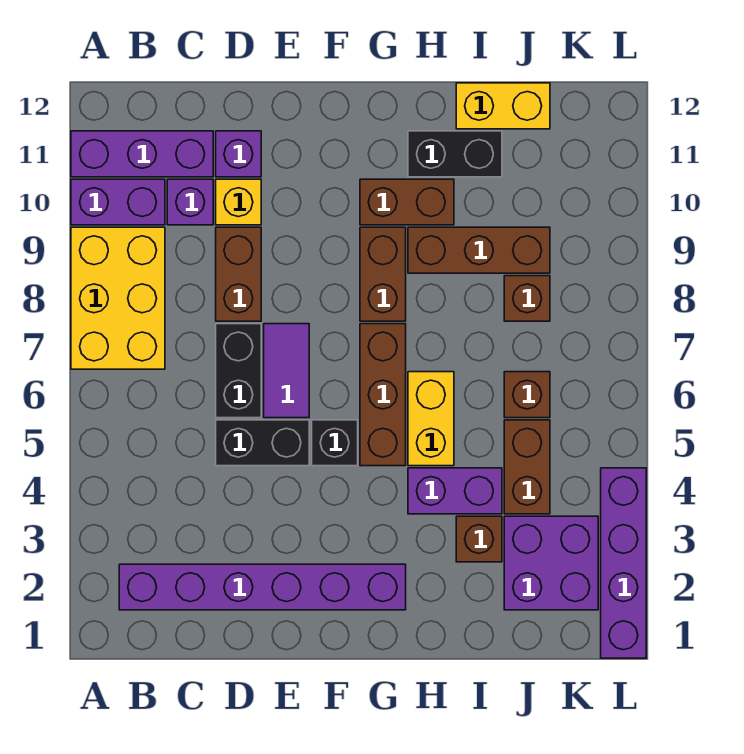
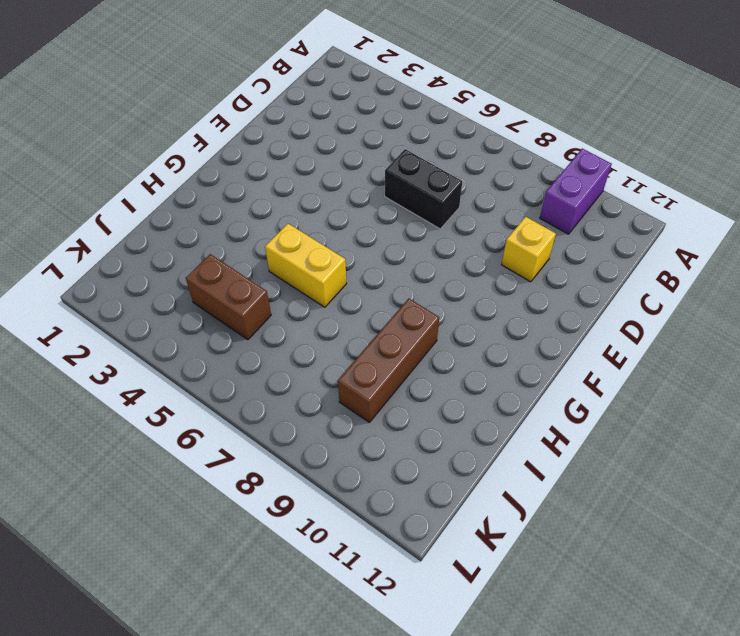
none -> yellow 2x3 brick [71,227,165,369]
none -> purple 1x3 brick [71,131,213,177]
none -> purple 1x6 brick [119,564,406,610]

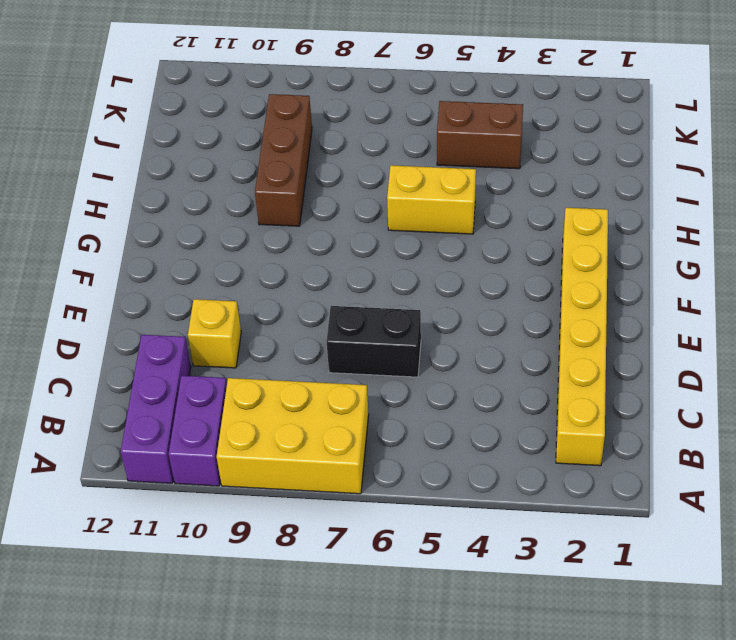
yellow 1x6 brick [556,208,608,466] -> purple 1x6 brick [119,564,406,610]
none -> purple 1x1 brick [167,179,213,225]
none -> black 1x2 brick [216,420,309,466]
none -> brown 1x2 brick [216,227,261,321]

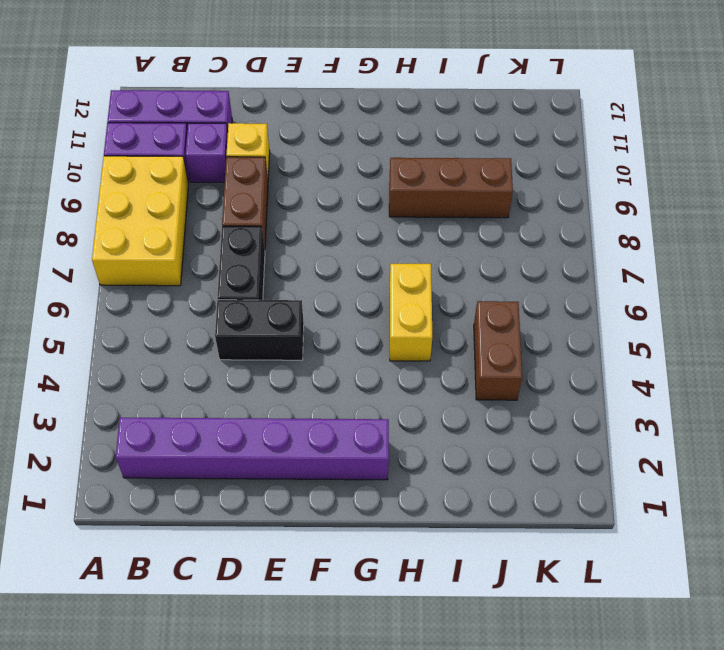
none -> purple 1x1 brick [216,131,261,177]
none -> purple 1x2 tile [264,324,309,418]
none -> black 1x1 brick [312,420,358,466]

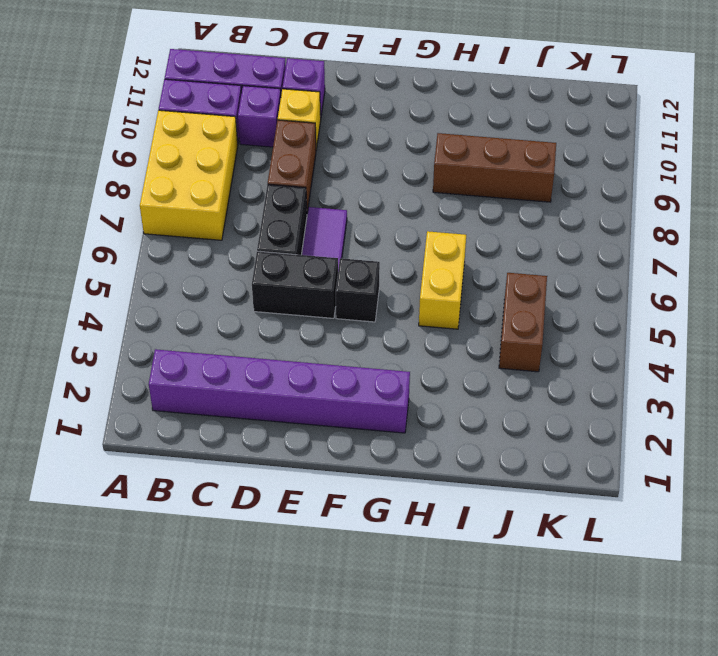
none -> brown 1x3 brick [360,324,406,466]
none -> brown 1x2 brick [360,227,406,321]
none -> brown 1x2 brick [360,179,454,225]

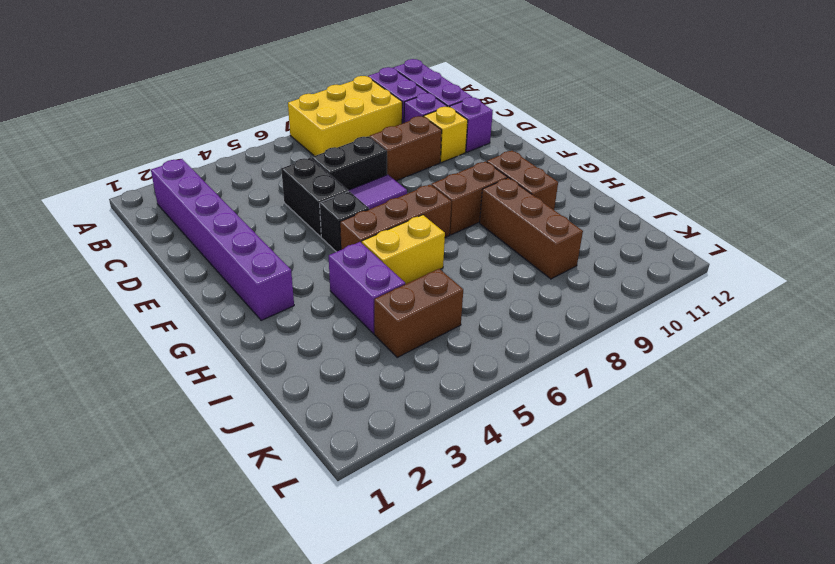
none -> black 1x2 brick [408,131,502,177]
none -> brown 1x1 brick [456,516,502,562]
none -> yellow 1x2 brick [456,83,550,129]

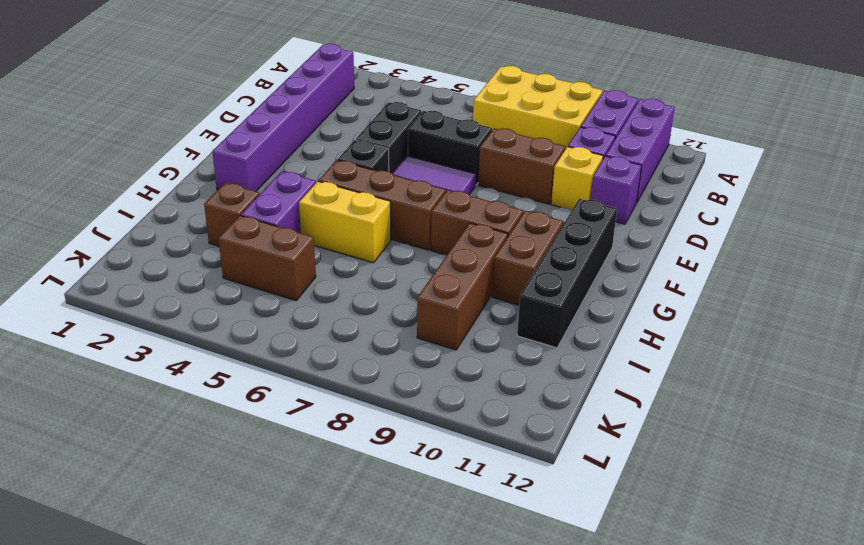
black 1x4 brick [517,199,617,348] -> black 1x2 brick [408,131,502,177]
none -> yellow 1x2 brick [456,83,550,129]
none -> purple 2x2 brick [504,516,598,610]
none -> brown 1x1 brick [504,372,550,418]

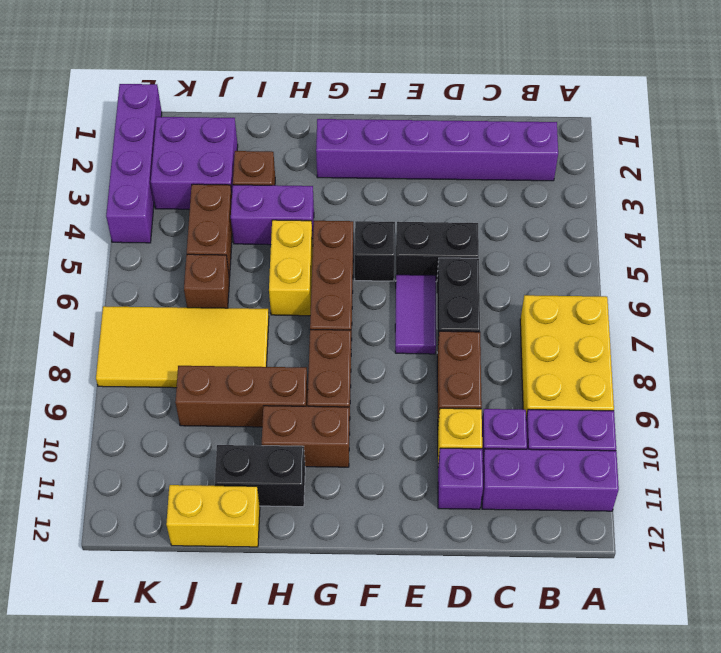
yellow 2x4 tile [96,306,269,388] -> brown 1x1 brick [504,276,550,321]

